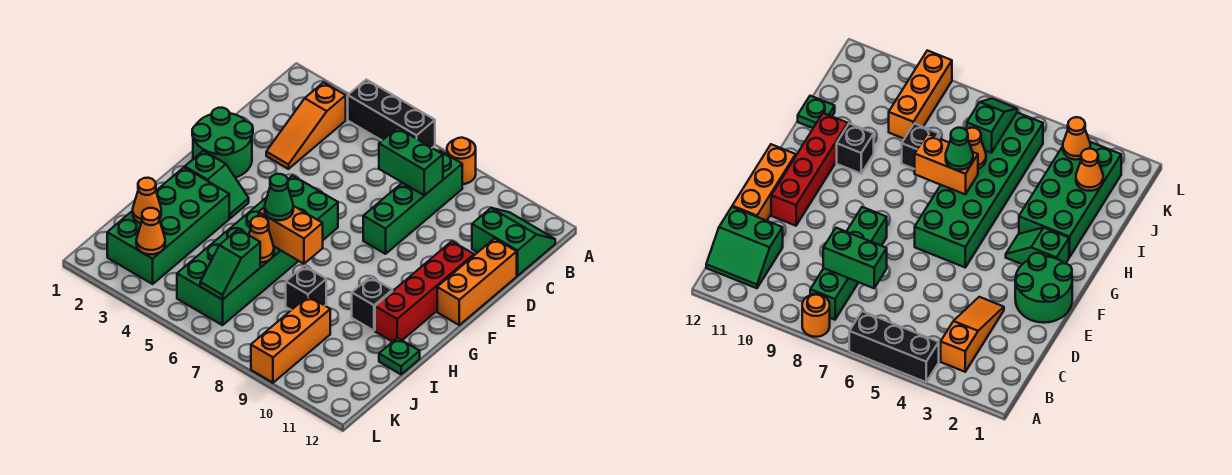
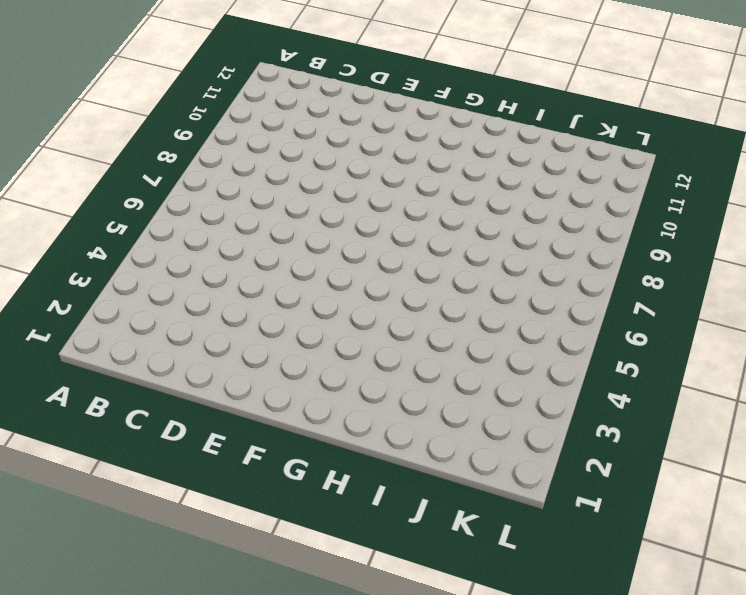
none -> black 1x3 brick [348,80,435,148]
none -> orange 1x1 round brick [447,138,476,184]
none -> orange 1x3 slope [266,82,346,169]

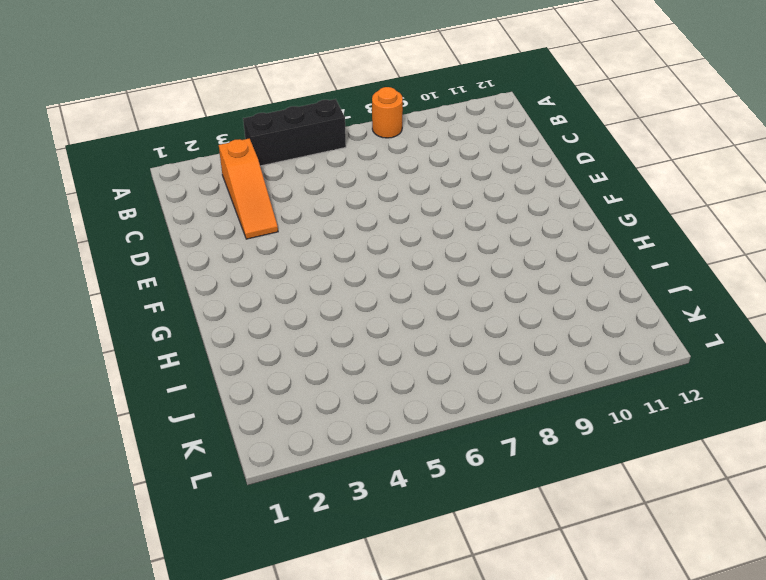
none -> green 1x4 brick [363,151,462,254]
none -> green 2x2 slope [472,208,555,276]
none -> orange 1x3 brick [437,239,517,325]

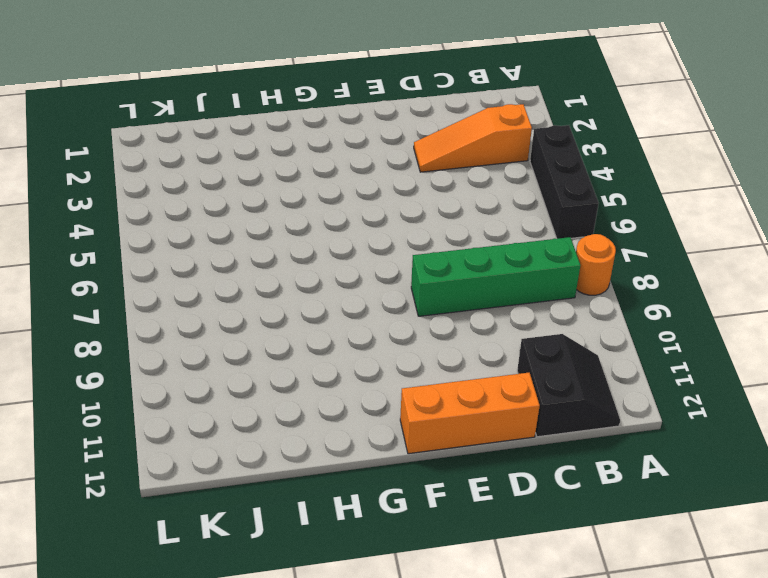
black 2x2 slope [517,334,620,437] -> green 2x2 slope [472,208,555,276]
none -> green 2x2 round brick [192,108,253,178]
none -> red 1x4 brick [375,241,474,342]
none -> green 2x6 brick [177,175,338,325]

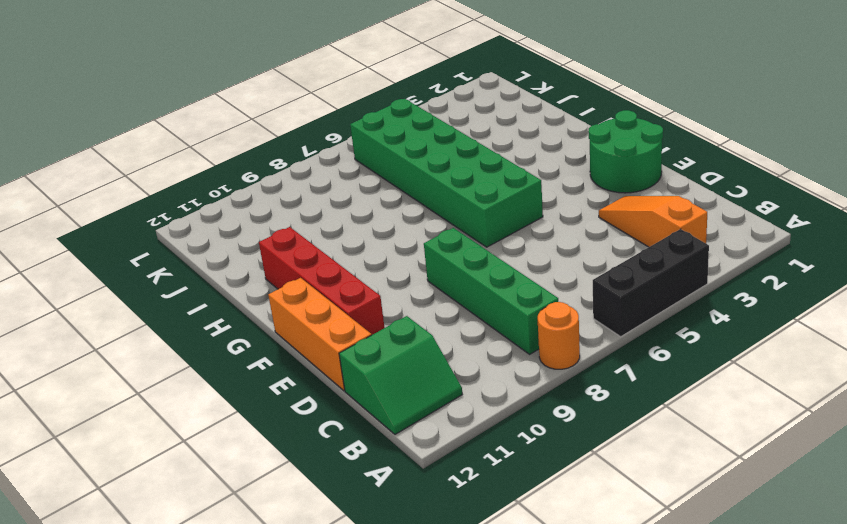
none -> green 1x2 slope [185,151,249,218]
none -> green 2x4 brick [107,167,229,284]
none -> black 1x1 brick [352,277,392,331]

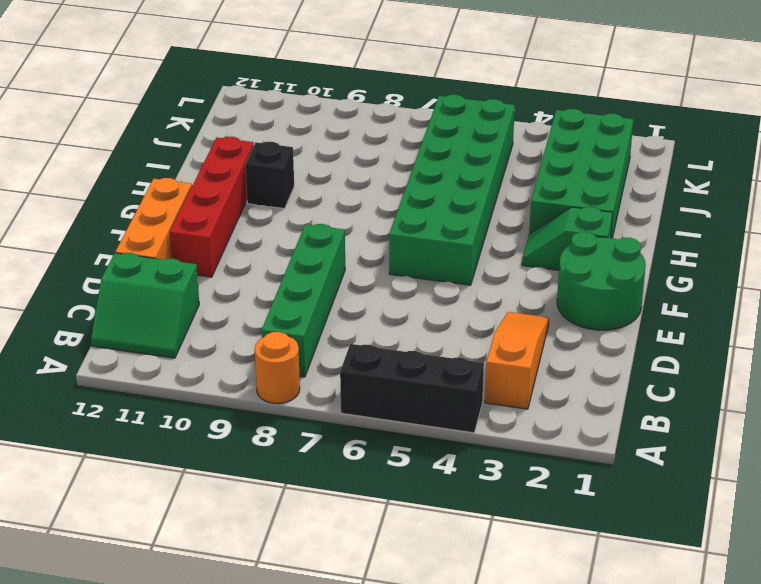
none -> black 1x1 brick [286,266,326,310]
none -> green 1x1 plate [379,338,420,374]
none -> orange 1x3 brick [251,296,330,383]

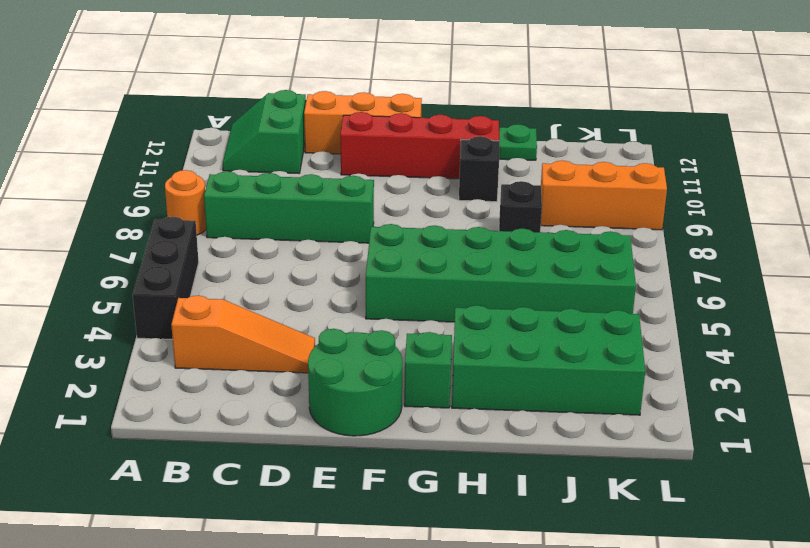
none -> green 1x2 brick [379,128,443,195]
none -> orange 1x2 brick [259,206,323,264]
none -> orange 1x1 cone [249,216,274,262]

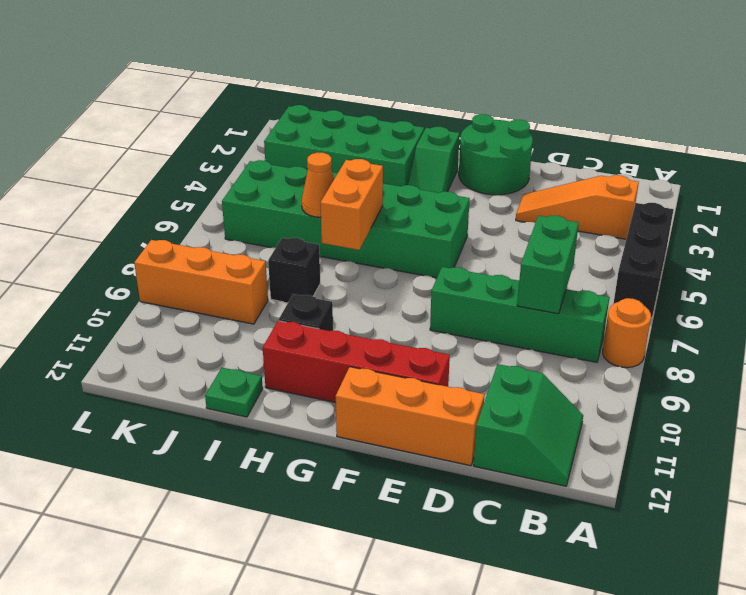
none -> orange 1x1 cone [133,178,161,223]
none -> green 1x2 slope [200,229,260,300]
none -> orange 1x1 cone [136,208,165,254]

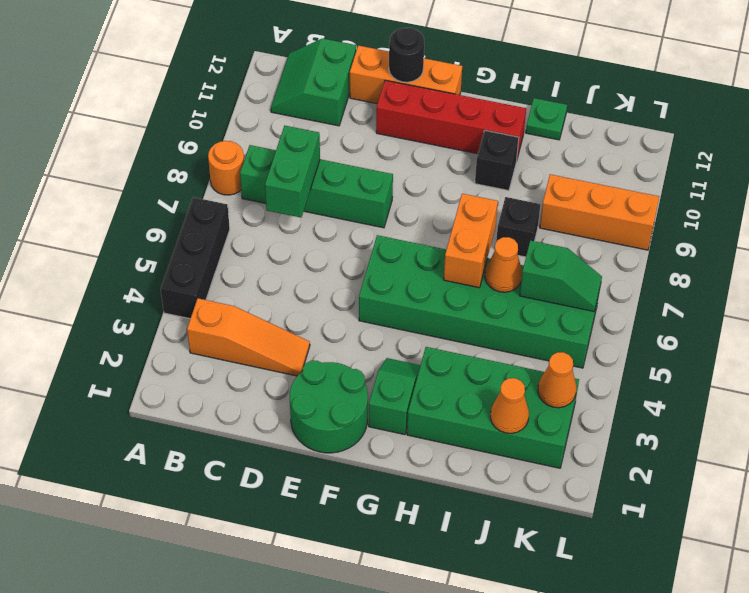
black 1x1 round brick [389,28,424,82] -> none
none -> green 1x1 cone [265,174,293,220]

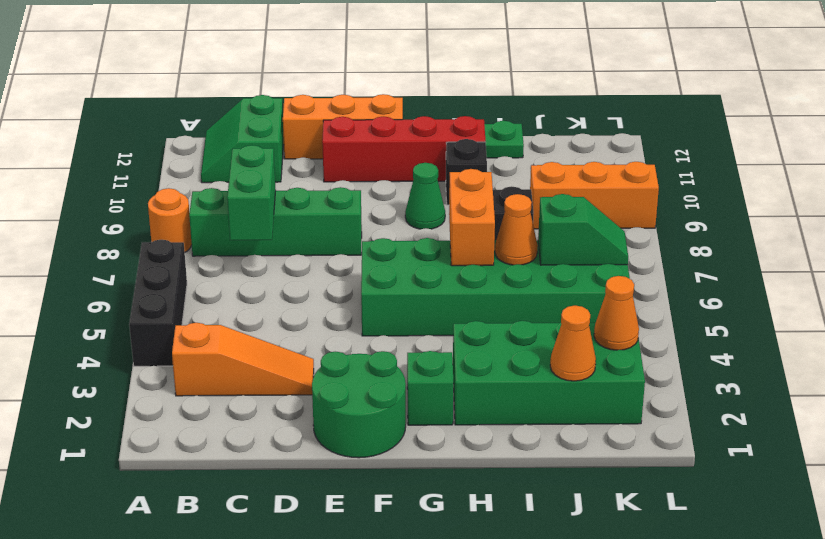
green 1x1 cone [405,163,445,229] -> green 1x1 cone moved to [265,174,293,220]

